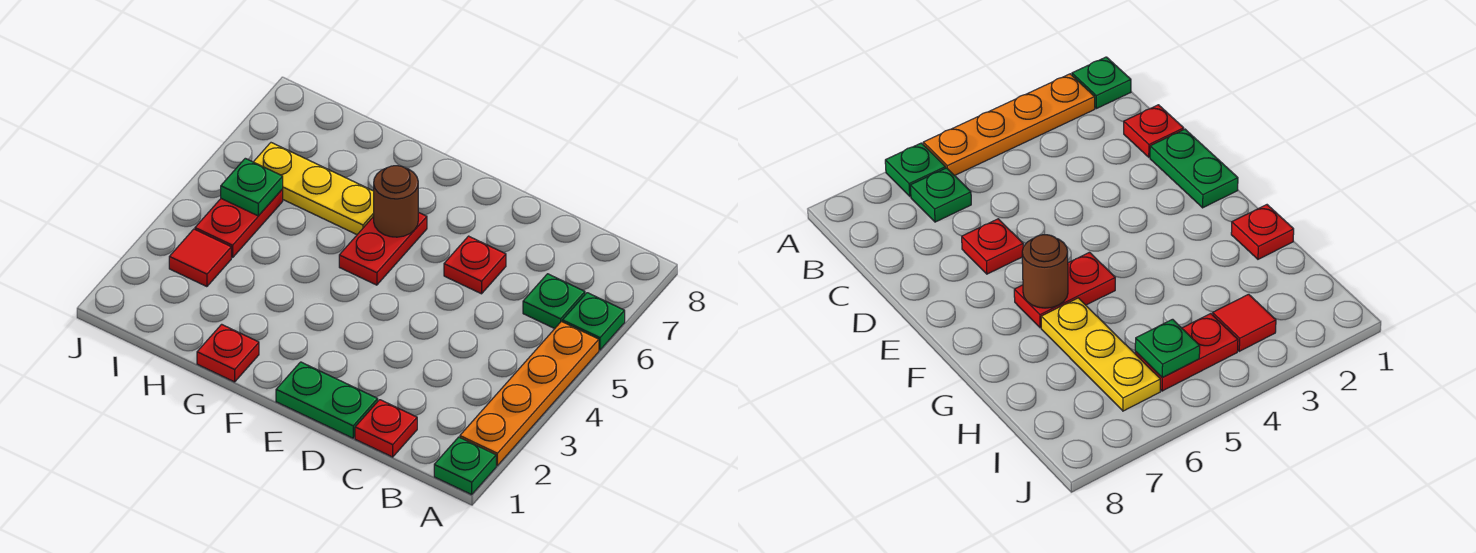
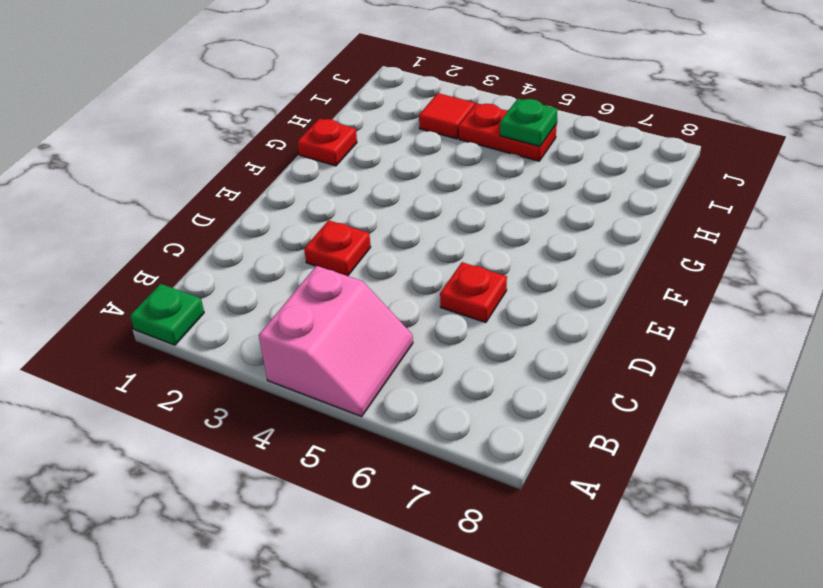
pink 2x2 slope [259,266,413,417] -> orange 1x4 plate [460,321,599,466]
red 1x1 plate [304,220,371,276] -> red 1x1 plate moved to [355,400,417,457]
none -> green 1x1 plate [563,293,625,350]
none -> green 1x1 plate [523,274,585,329]
none -> green 1x2 plate [276,362,378,438]

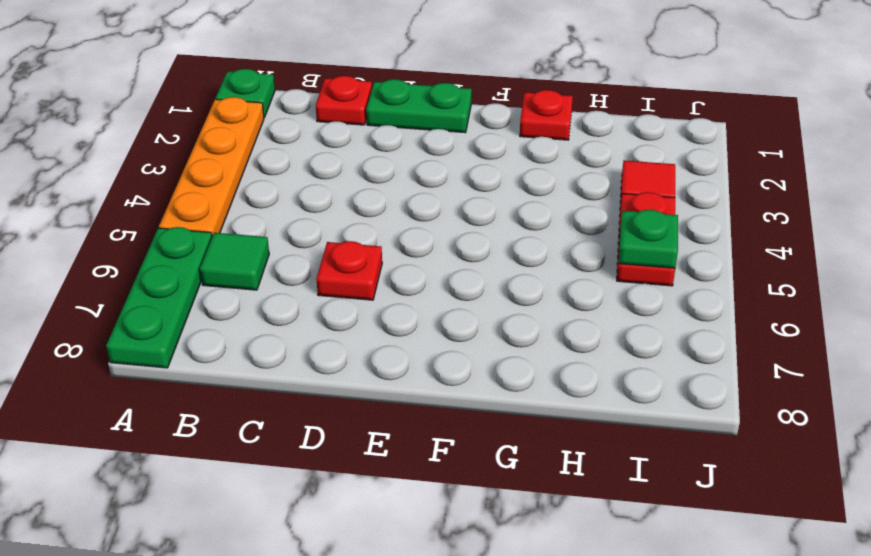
green 1x3 plate [106,227,212,368] -> green 1x1 plate [563,293,625,350]
green 1x1 tile [200,233,269,290] -> green 1x1 plate [523,274,585,329]
none -> red 1x2 plate [339,212,427,285]
none -> yellow 1x3 plate [254,143,374,235]
none -> brown 1x1 round brick [374,166,418,237]

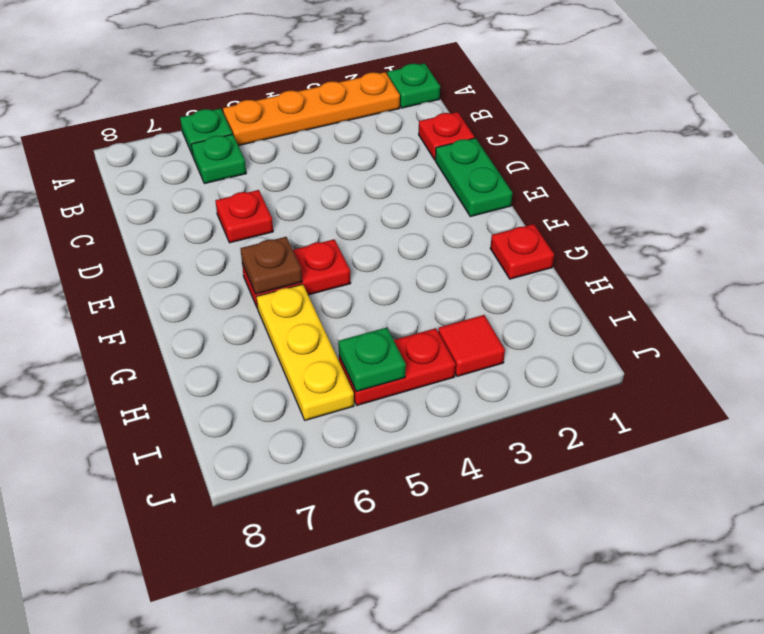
brown 1x1 plate [240,237,302,294] -> brown 1x1 round brick [374,166,418,237]

